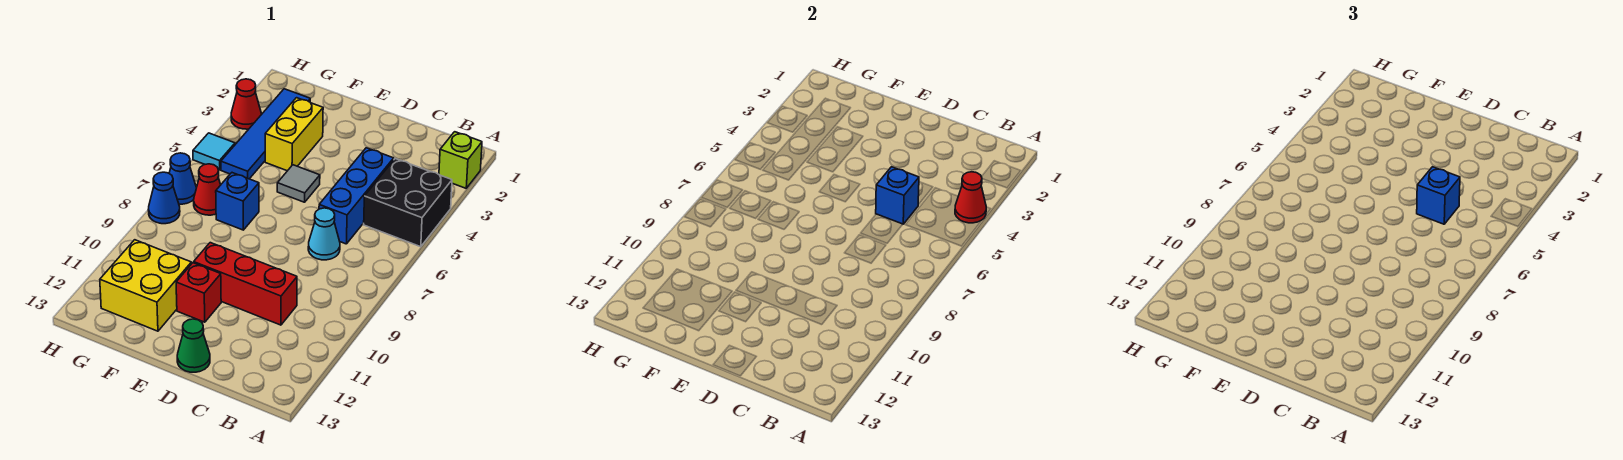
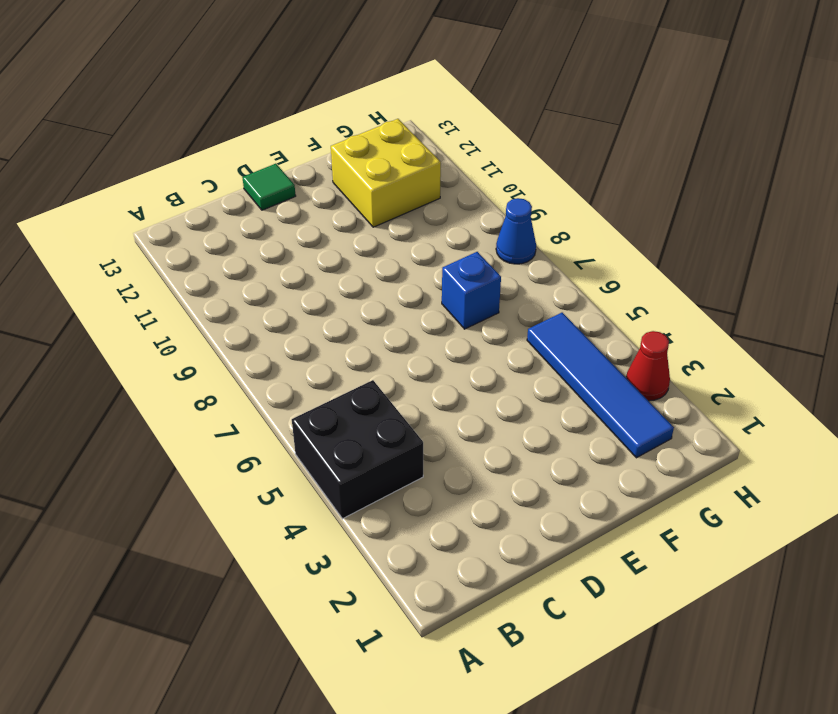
green 1x1 tile [242,164,296,210] -> green 1x1 cone [177,319,210,372]
none -> lime 1x1 brick [439,132,482,188]
none -> blue 1x3 brick [319,148,394,244]
none -> cyan 1x1 cone [308,208,340,260]

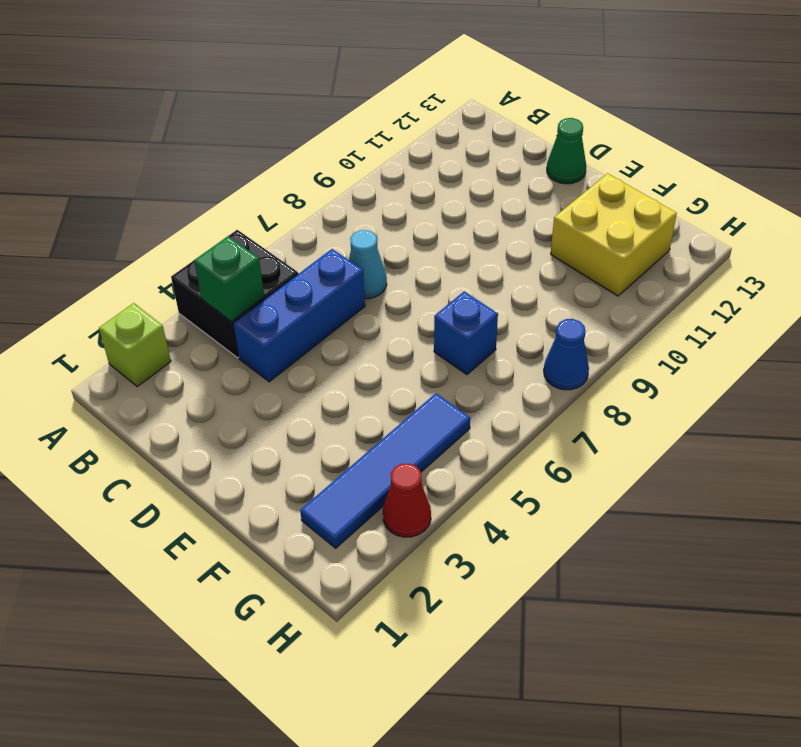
green 1x1 brick [194,236,264,321] -> none
none -> red 1x3 brick [194,243,297,325]
none -> grey 1x1 tile [277,165,320,202]
none -> red 1x1 brick [176,263,221,322]

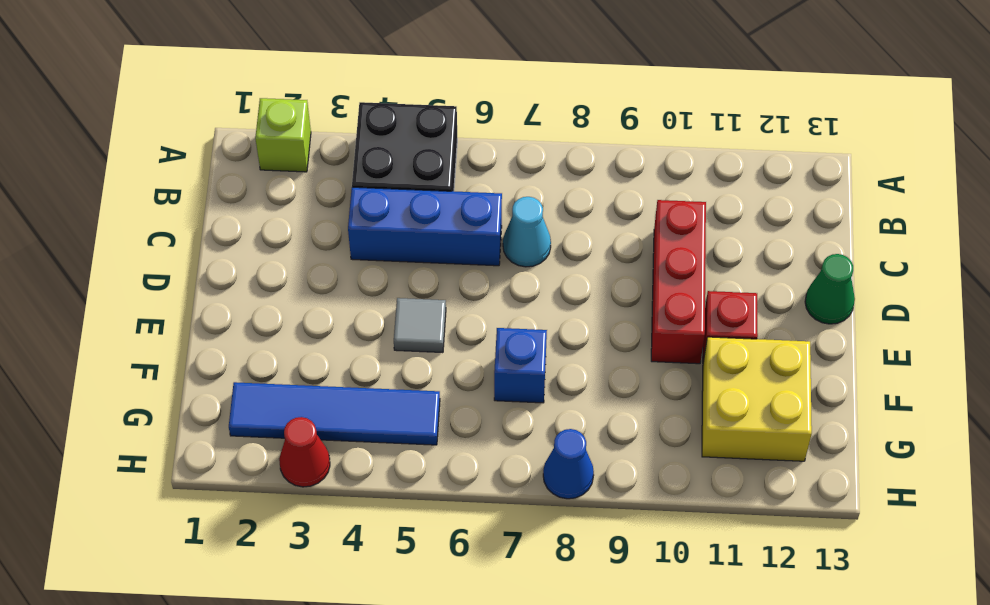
none -> yellow 1x2 brick [265,98,323,171]
none -> red 1x1 cone [194,164,221,215]
none -> cyan 1x1 tile [193,133,235,170]

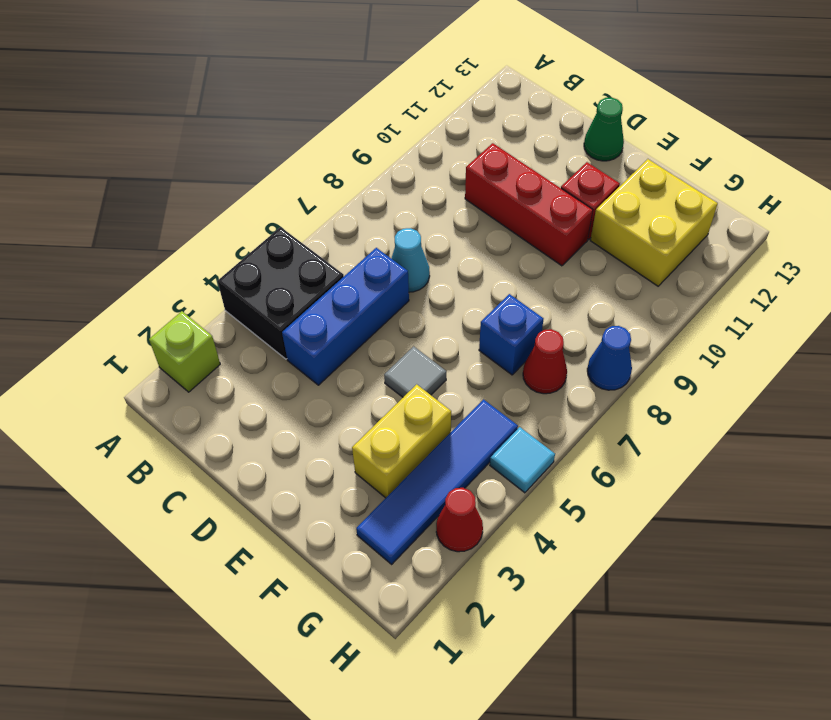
none -> blue 1x1 cone [169,153,196,204]
none -> red 1x1 cone [955,172,986,223]
none -> blue 1x1 brick [876,167,919,224]

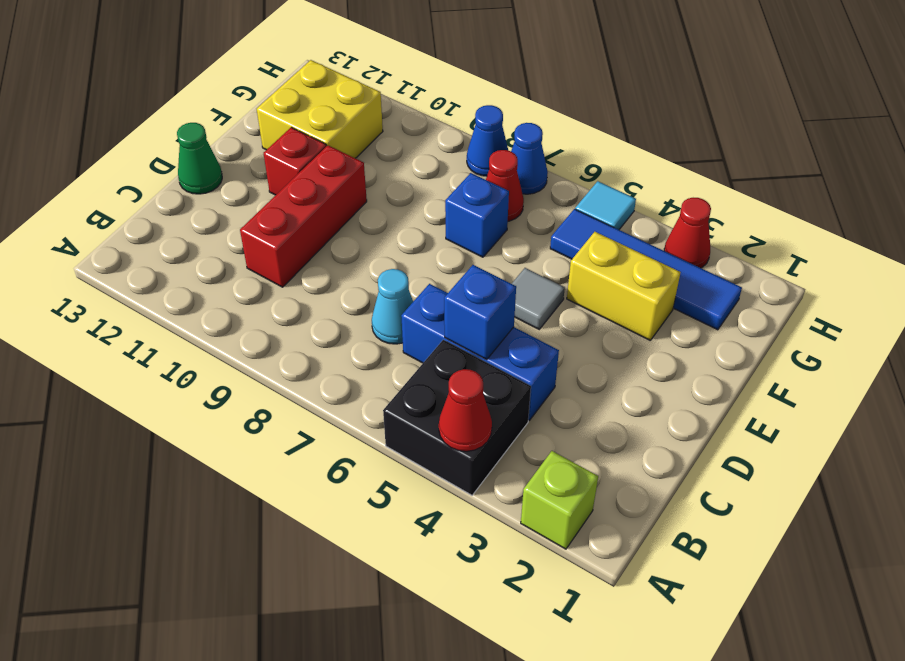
none -> blue 1x1 brick [1417,167,1460,224]

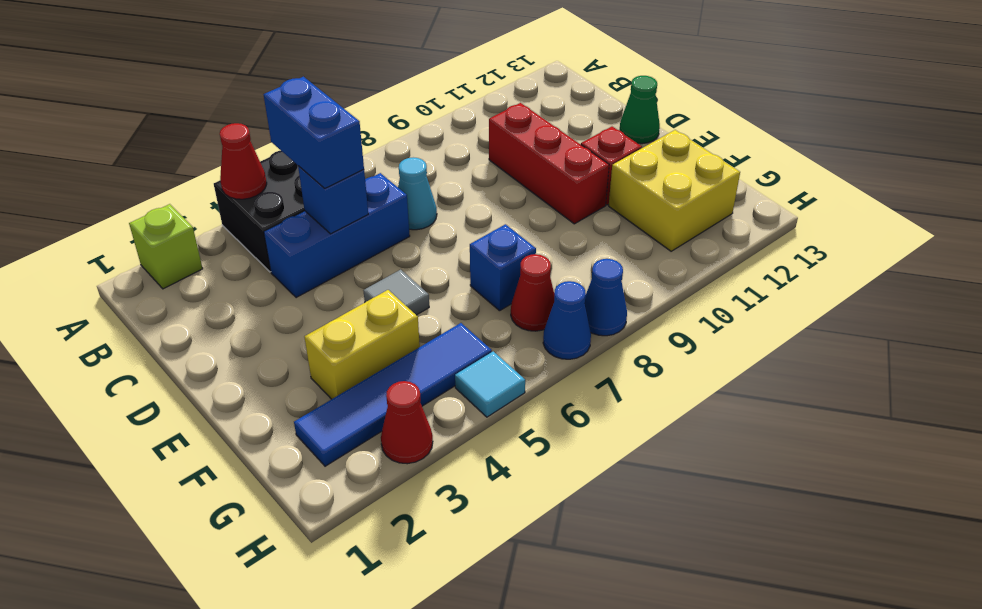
blue 1x2 brick [264,77,364,188] -> blue 1x1 brick [1417,167,1460,224]

